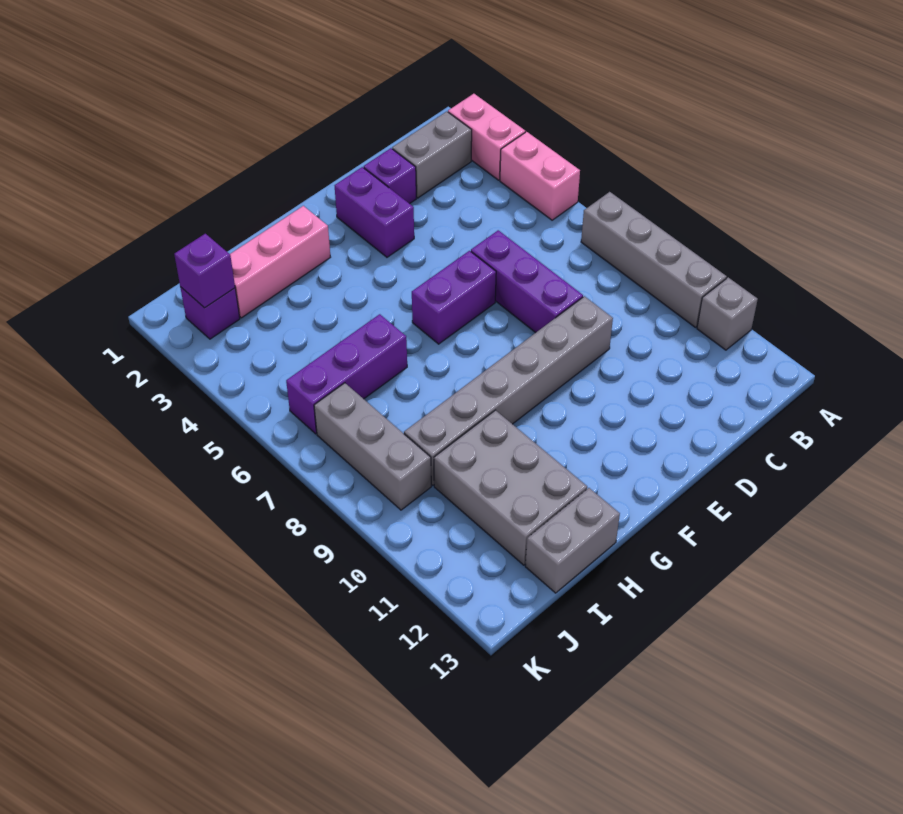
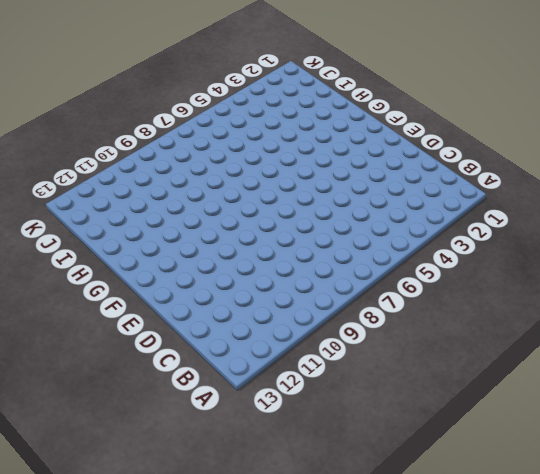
none -> pink 1x2 brick [448,94,525,180]
none -> pink 1x2 brick [500,132,580,220]
none -> grey 1x4 brick [581,192,727,327]

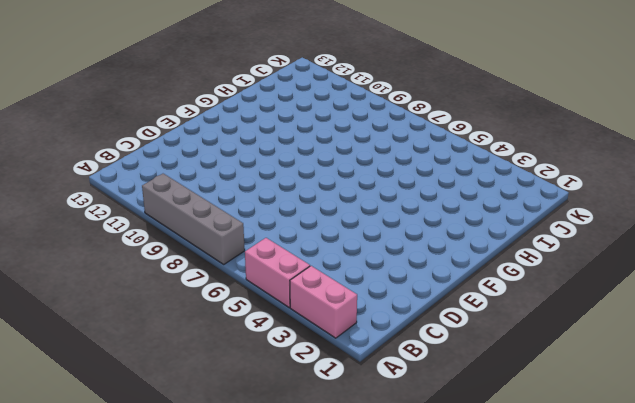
none -> grey 1x1 brick [697,277,758,350]
none -> grey 1x2 brick [392,111,472,198]
none -> purple 1x1 brick [364,148,416,204]

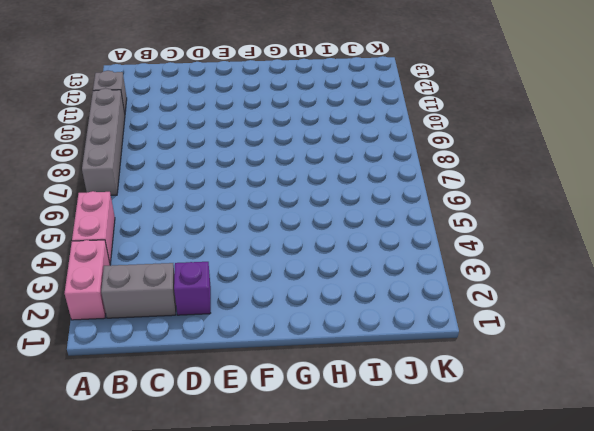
none -> purple 1x3 brick [471,230,583,333]
none -> grey 1x6 brick [404,296,613,486]
none -> purple 1x2 brick [335,167,414,257]

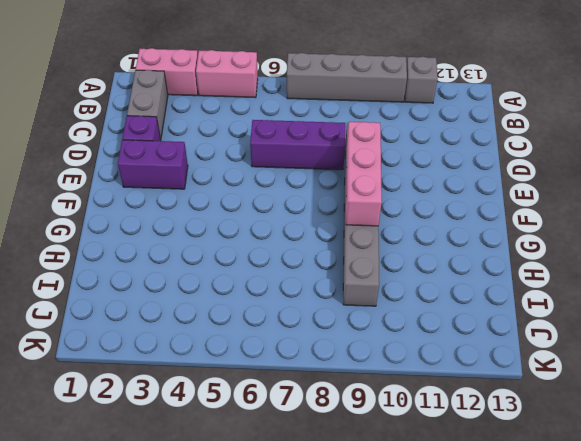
pink 1x3 brick [346,122,382,226] -> pink 1x3 brick moved to [230,206,330,318]
none -> purple 1x2 brick [412,251,496,344]
none -> purple 1x3 brick [286,314,407,434]
none -> grey 2x3 brick [434,410,587,565]

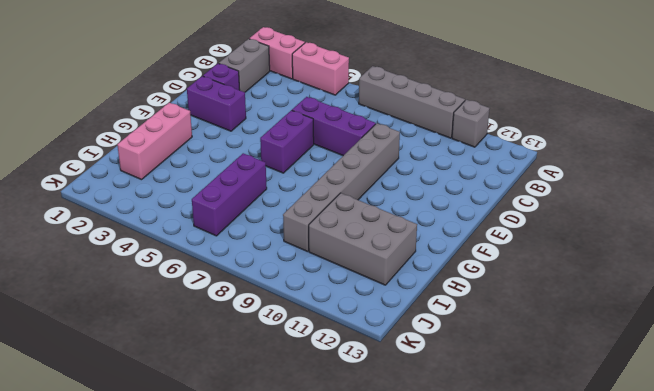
none -> grey 1x2 brick [525,488,620,593]
none -> purple 1x1 brick [180,287,240,339]
none -> grey 1x3 brick [314,383,431,510]

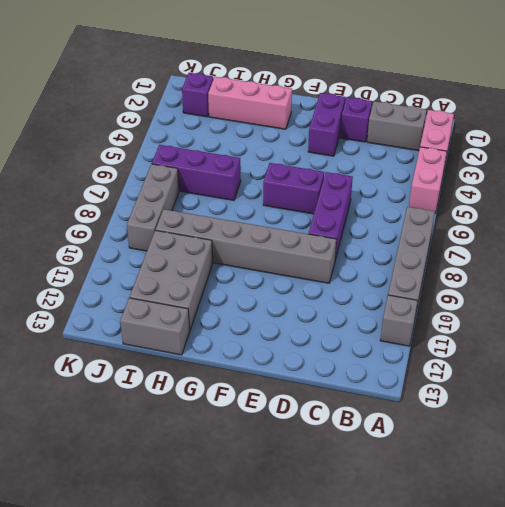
none -> purple 1x1 brick [174,234,235,308]

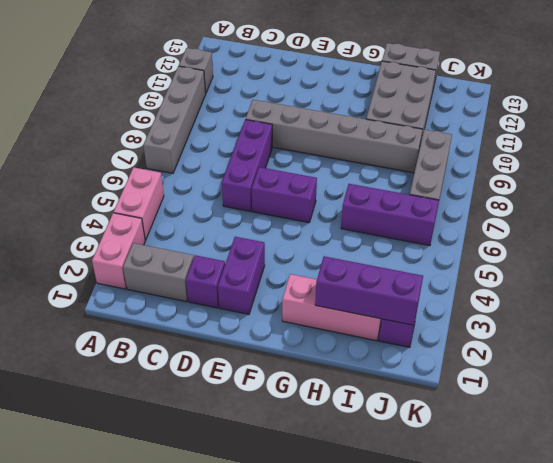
purple 1x3 brick [315,256,423,325] -> purple 1x1 brick [174,234,235,308]

